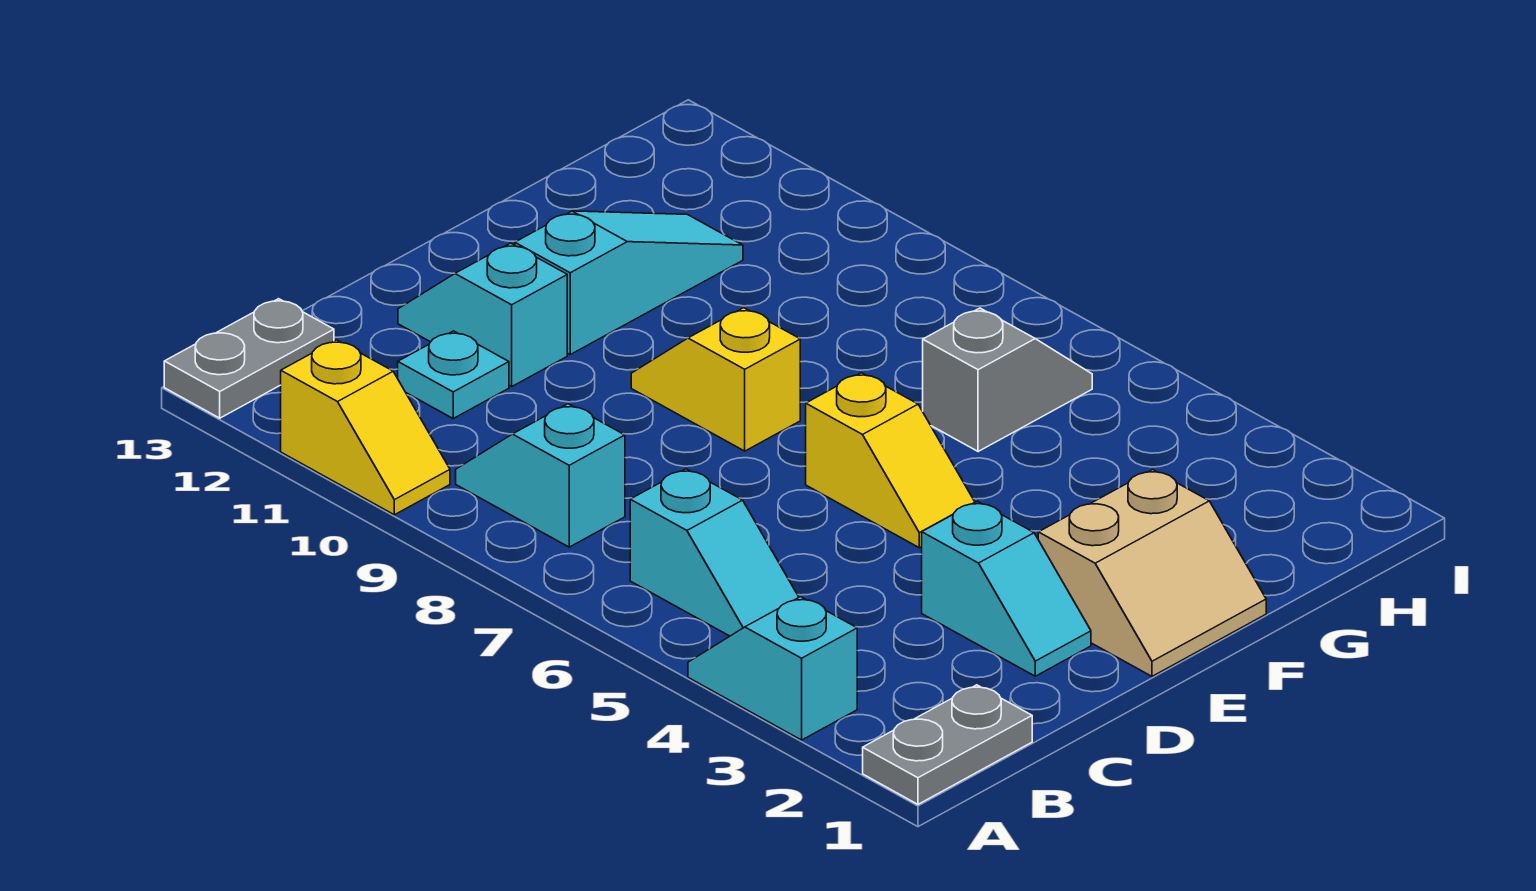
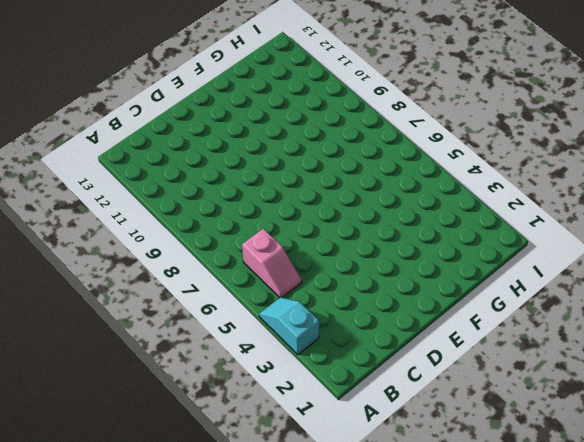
pink 1x2 slope [242,229,302,298] -> cyan 1x2 slope [630,469,799,636]
none -> grey 1x2 plate [863,685,1032,804]
none -> yellow 1x2 slope [281,340,450,515]
none -> grey 1x2 plate [164,299,334,418]

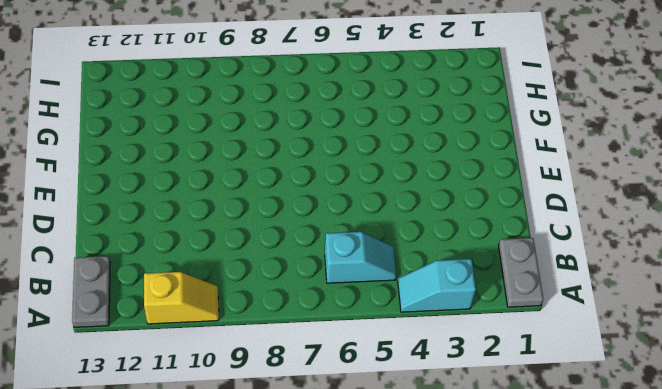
none -> cyan 1x2 slope [456,404,625,547]
none -> cyan 1x1 plate [398,331,509,418]
none -> cyan 1x2 slope [922,501,1091,676]

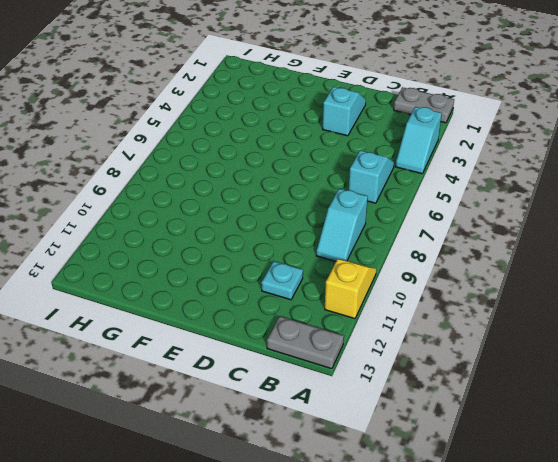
none -> cyan 1x2 slope [398,243,567,386]
none -> tan 2x2 slope [1038,470,1266,676]
none -> yellow 1x2 slope [806,373,975,548]

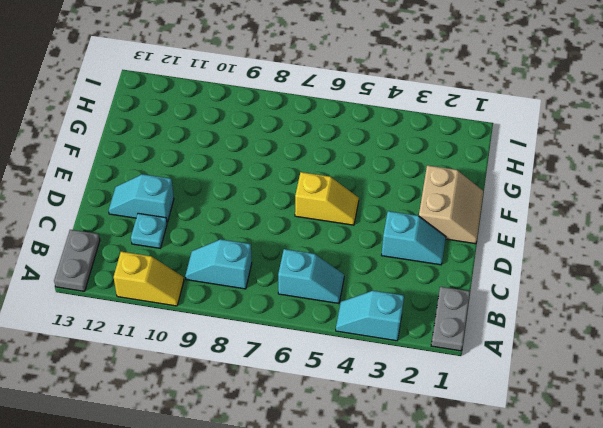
none -> yellow 1x2 slope [631,308,800,451]
none -> cyan 1x3 slope [515,211,743,354]
none -> grey 1x2 slope [923,308,1092,452]

